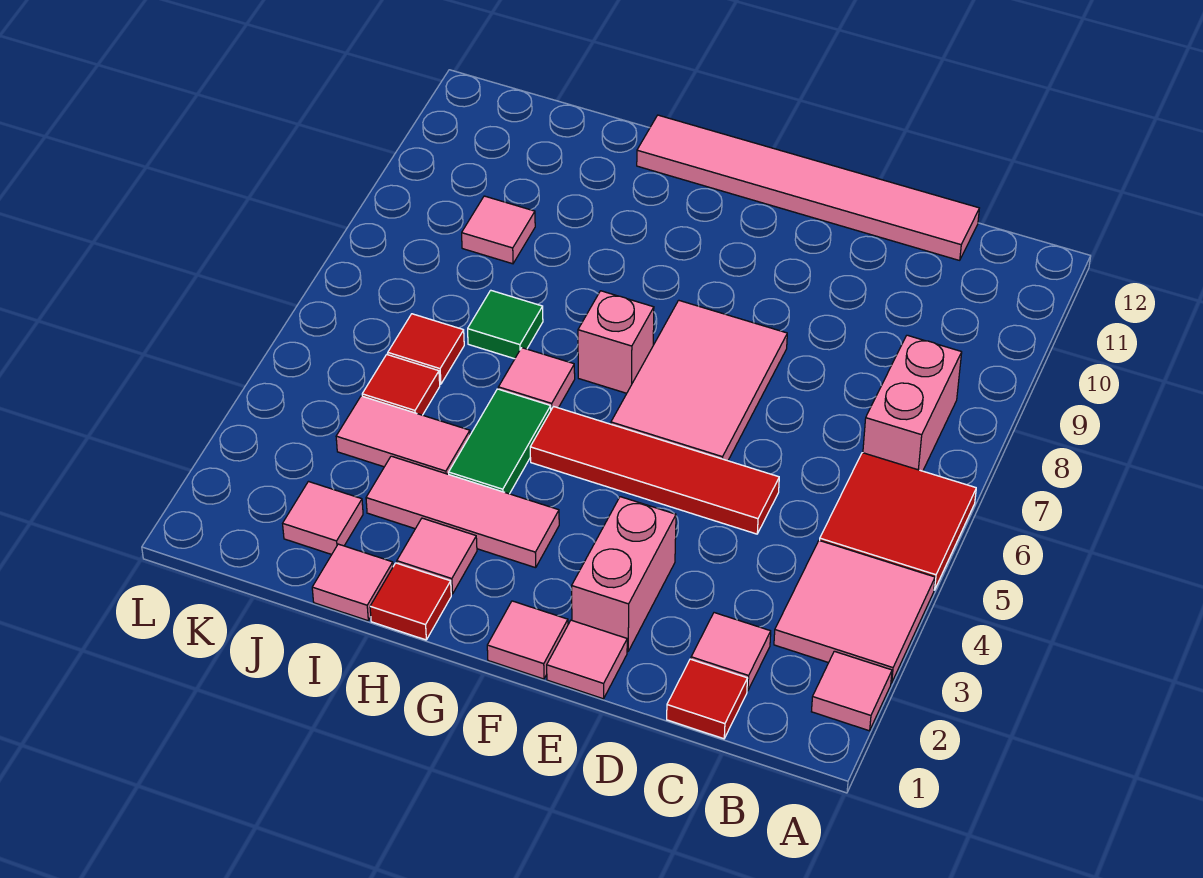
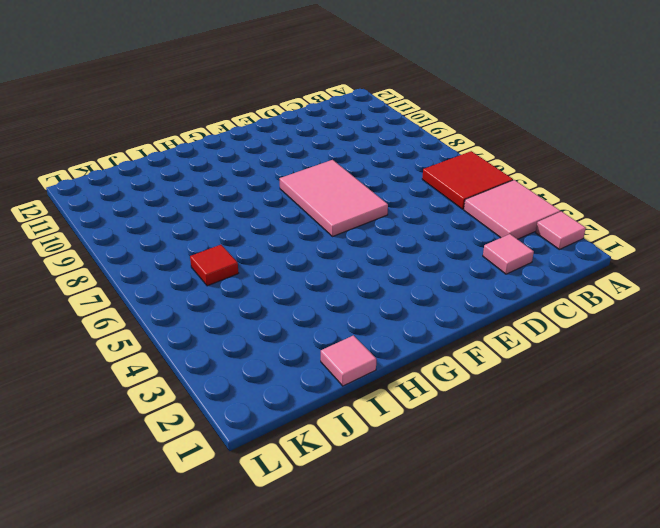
none -> pink 1x2 brick [863,335,962,471]
none -> red 1x1 tile [667,659,747,739]
none -> pink 1x6 tile [637,115,979,260]

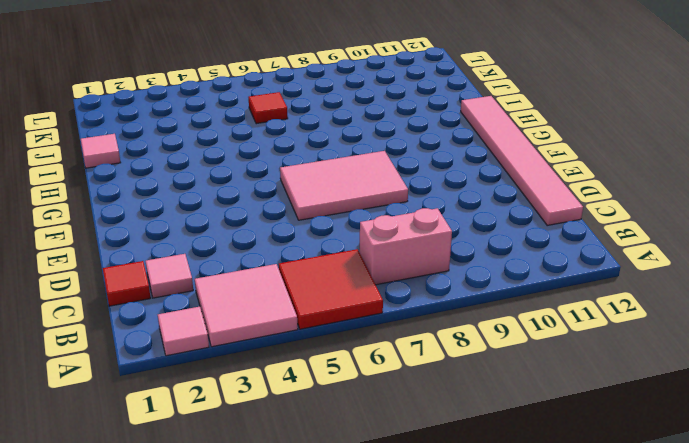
none -> red 1x4 tile [530,407,779,534]
none -> pink 1x1 tile [547,620,627,699]
none -> pink 1x2 brick [572,497,676,652]

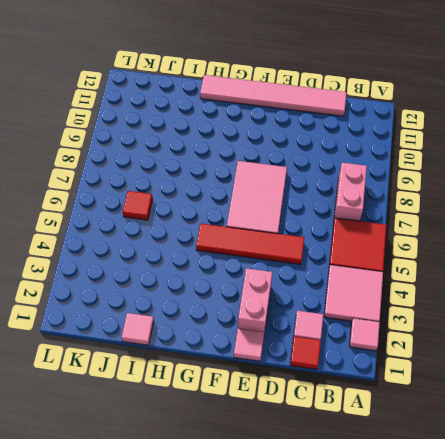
none -> pink 1x1 tile [487,601,568,679]
none -> pink 1x3 tile [366,456,559,568]
none -> pink 1x1 brick [578,291,654,393]

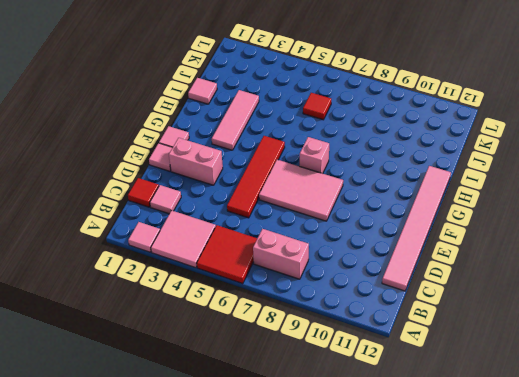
none -> red 1x1 tile [370,563,451,640]
none -> pink 1x1 tile [397,518,477,594]
none -> green 1x2 tile [449,389,551,494]

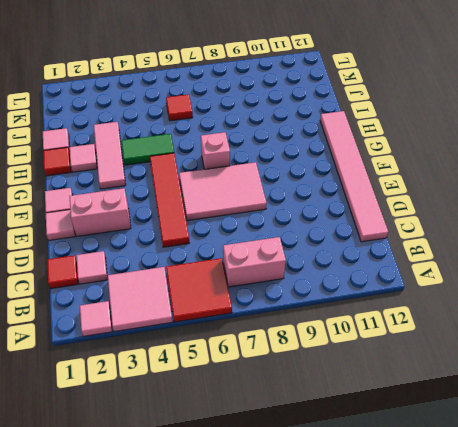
none -> pink 1x1 tile [498,348,575,410]
none -> pink 1x2 tile [336,396,470,474]
none -> green 1x1 tile [468,290,543,359]

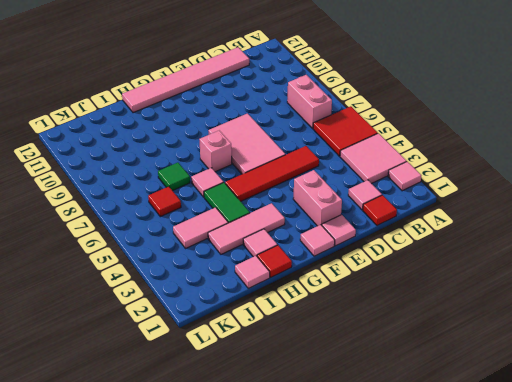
none -> pink 1x1 tile [283,482,363,554]
none -> red 1x1 tile [362,355,440,415]
none -> pink 1x1 tile [462,196,535,264]

